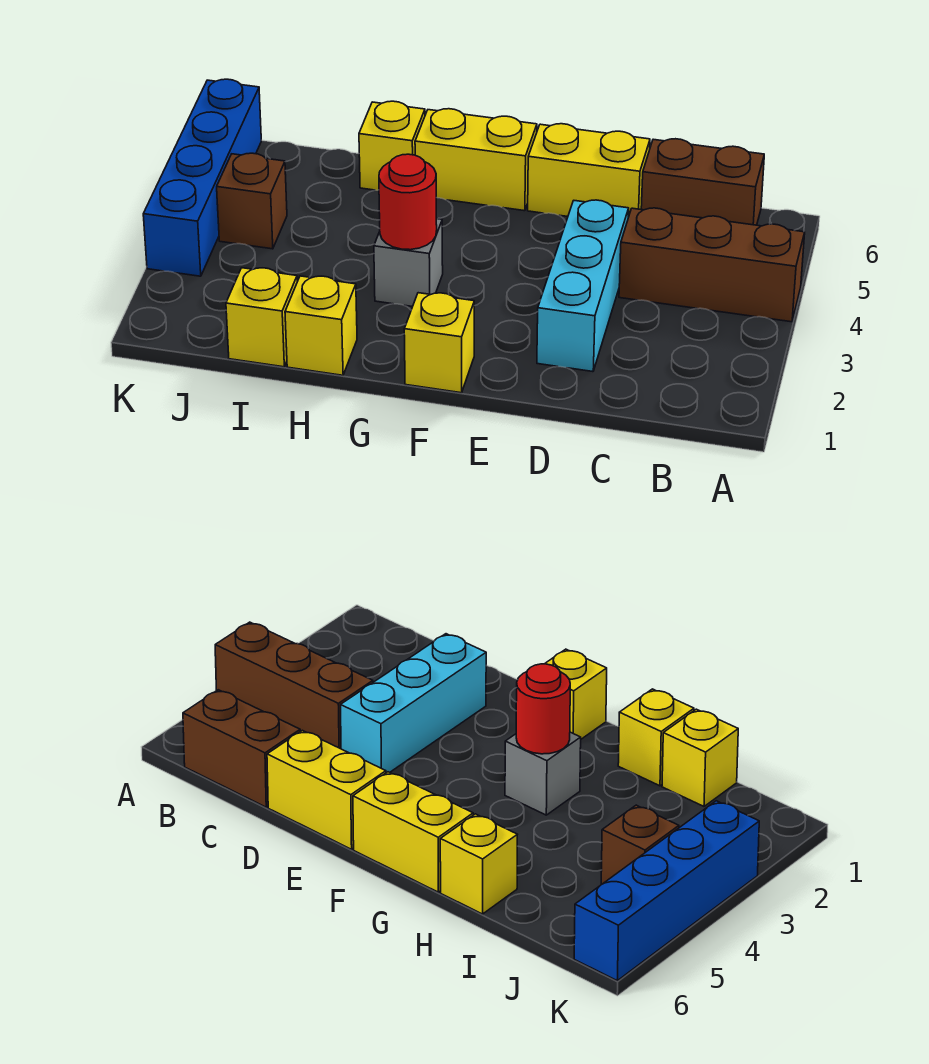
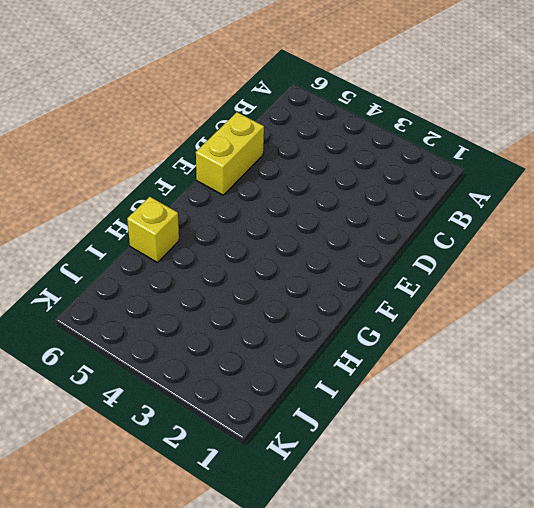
none -> brown 1x3 brick [619,208,805,322]
none -> brown 1x2 brick [641,139,764,225]
none -> cyan 1x3 brick [537,200,629,372]

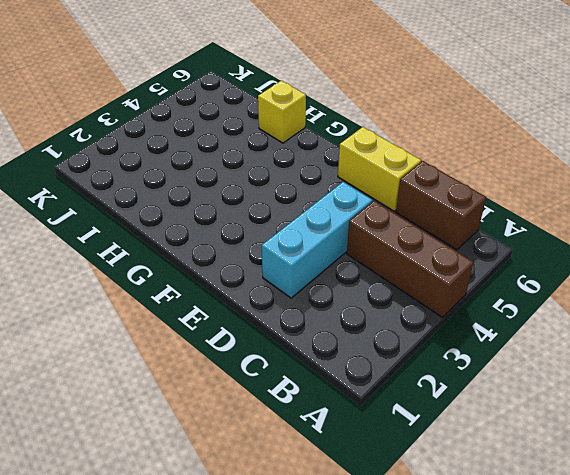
none -> yellow 1x1 brick [404,293,474,393]
none -> yellow 1x2 brick [415,109,537,211]
none -> grey 1x1 brick [374,219,443,307]

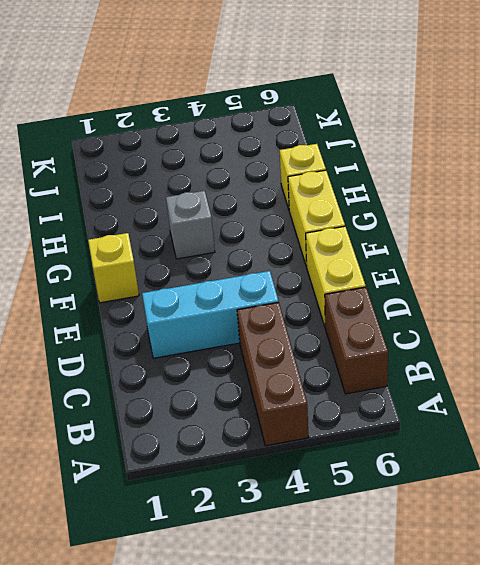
none -> yellow 1x1 brick [285,276,357,375]
none -> yellow 1x1 brick [226,268,297,367]
none -> brown 1x1 brick [217,153,287,249]

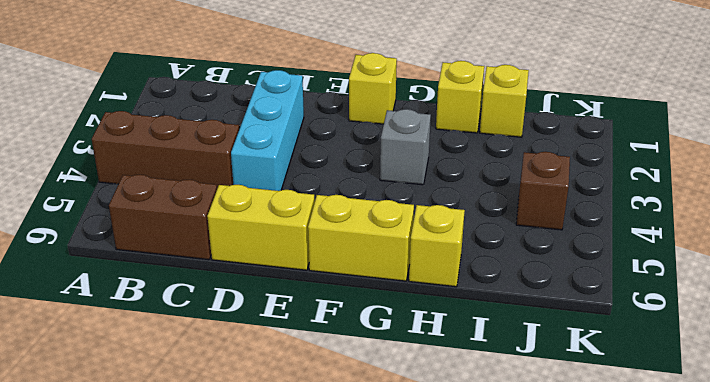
none -> blue 1x4 brick [143,79,261,276]
none -> red 1x1 round brick [379,154,437,250]

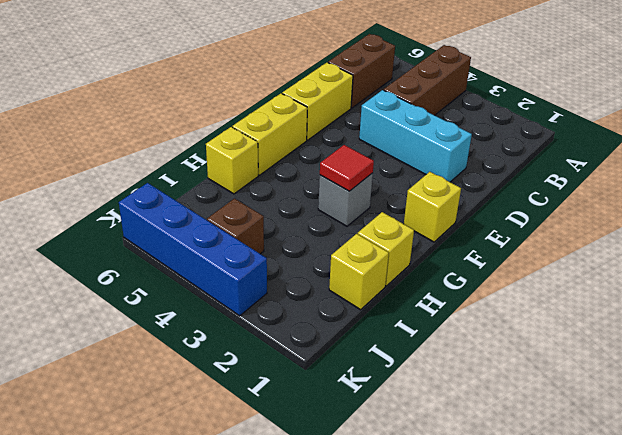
red 1x1 tile [320,145,374,191] -> red 1x1 round brick [379,154,437,250]

